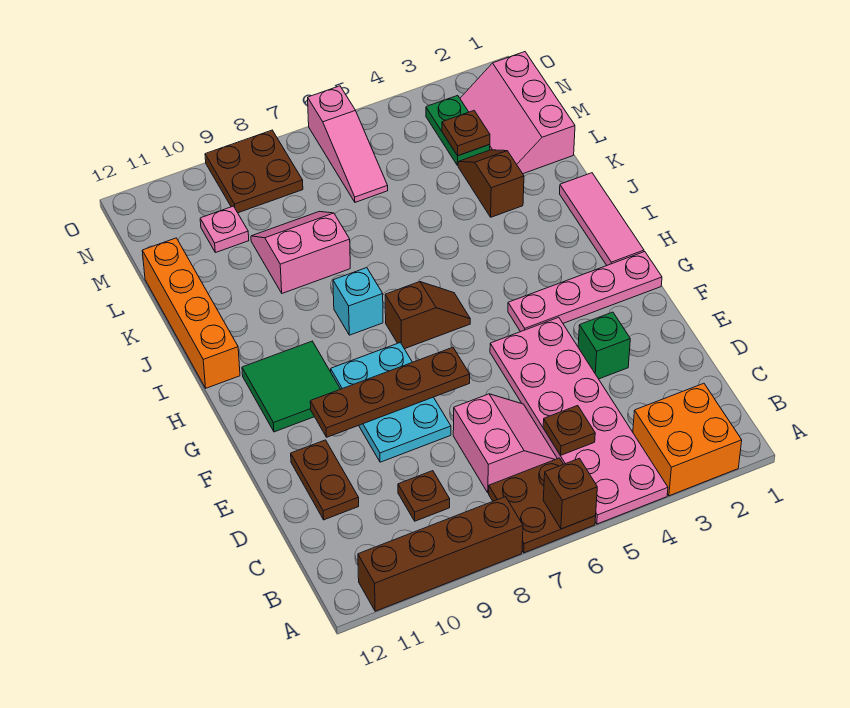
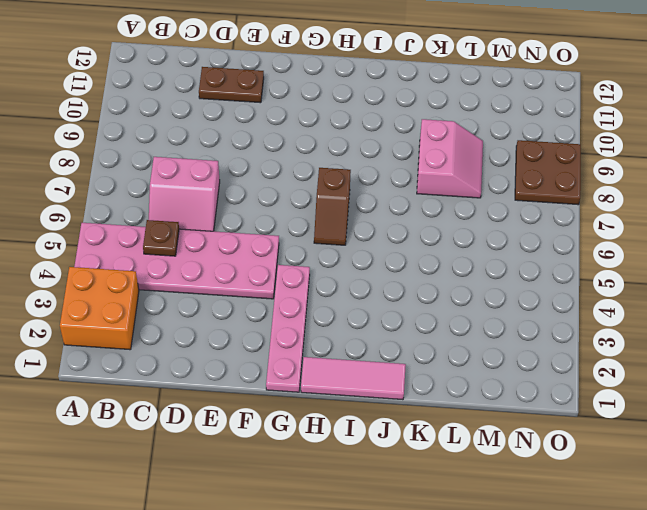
none -> brown 2x2 plate [489,458,596,553]
none -> brown 1x4 brick [358,497,523,611]
none -> brown 1x1 plate [398,471,450,521]

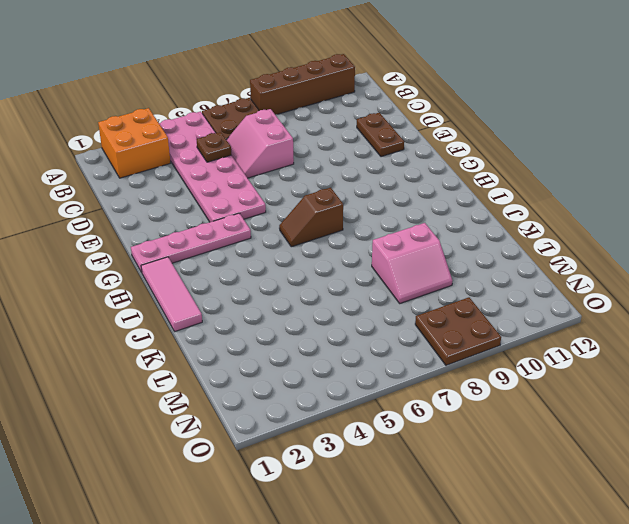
none -> brown 1x1 plate [398,471,450,521]
none -> green 1x1 brick [578,312,630,379]
none -> cyan 2x3 plate [331,343,451,462]

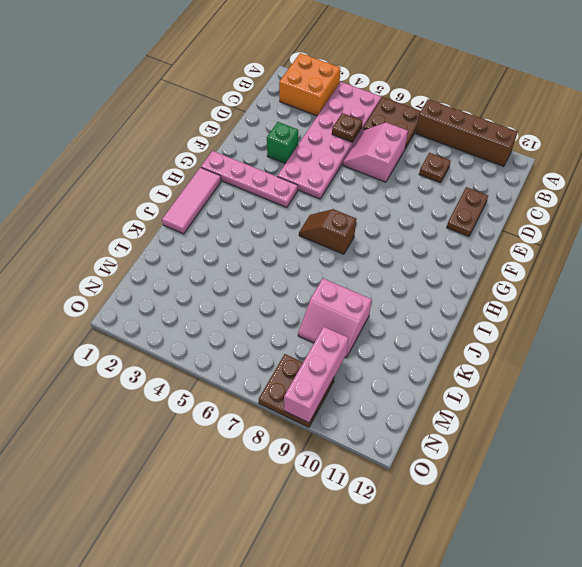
pink 1x3 brick [284,327,348,423] -> none
none -> cyan 2x3 plate [331,343,451,462]
none -> green 2x2 tile [242,341,340,432]
none -> cyan 1x1 brick [333,268,383,335]

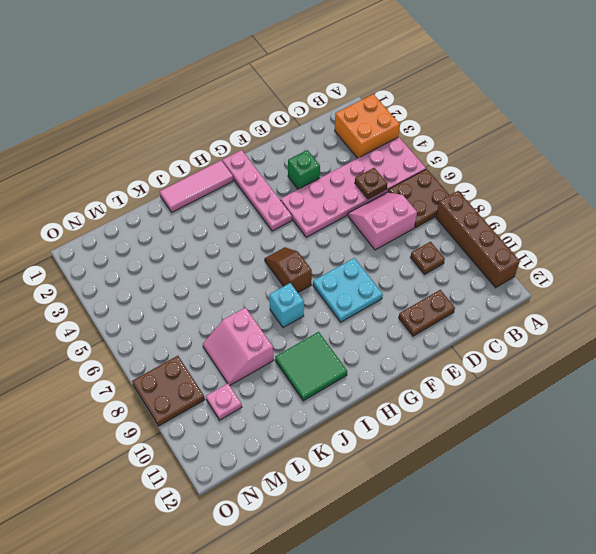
cyan 2x2 plate [313,258,383,322] -> cyan 2x3 plate [331,343,451,462]
green 2x2 tile [275,332,347,401] -> green 2x2 tile moved to [242,341,340,432]
none -> orange 1x4 brick [142,238,240,388]
none -> brown 1x2 slope [458,150,524,217]
none -> pink 2x3 slope [460,52,575,174]

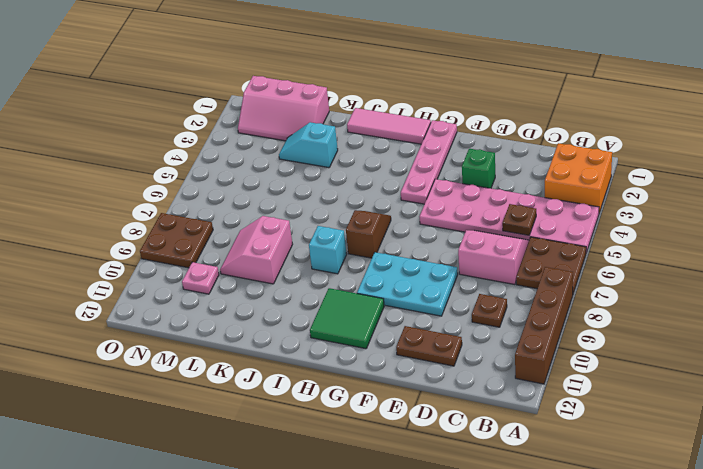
cyan 1x2 slope [279,122,338,168] -> brown 1x2 slope [458,150,524,217]
none -> orange 1x4 brick [142,238,240,388]
none -> green 1x2 plate [426,95,490,166]
none -> pink 1x3 slope [308,86,388,202]

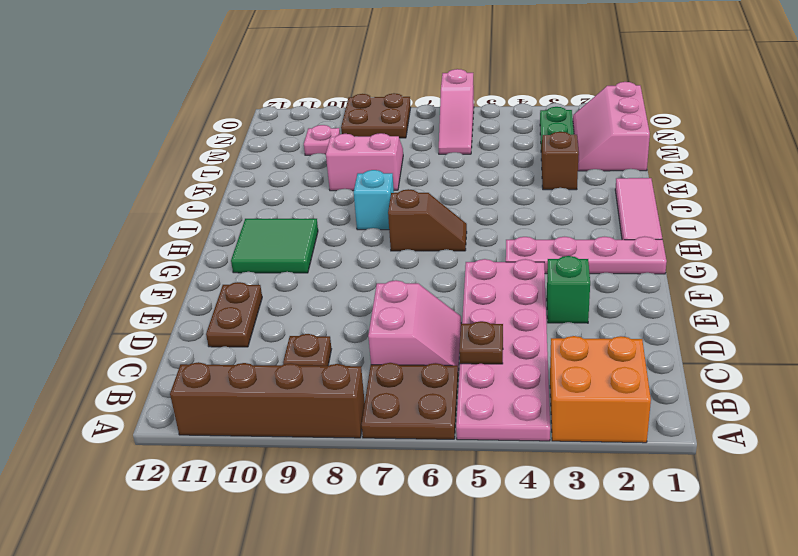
none -> cyan 2x3 plate [331,343,451,462]
none -> orange 1x4 brick [142,238,240,388]
none -> brown 1x1 brick [543,458,597,529]

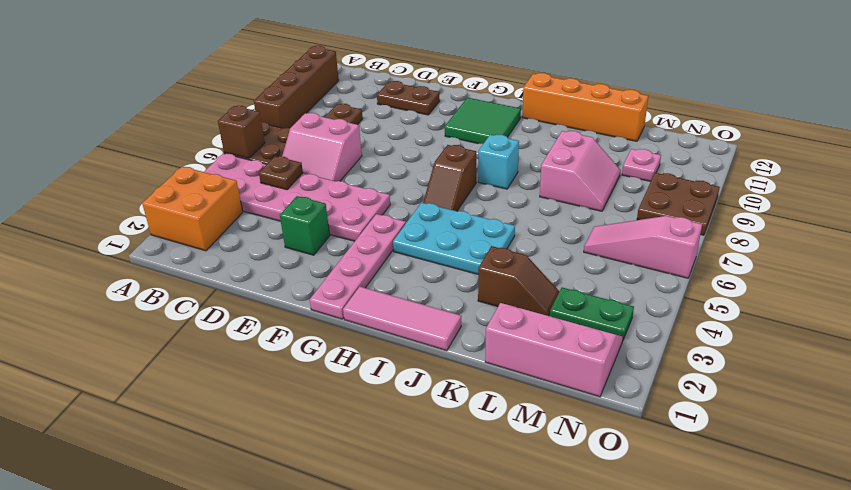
cyan 2x3 plate [393,203,515,274] -> cyan 2x3 plate moved to [331,343,451,462]
none -> brown 1x4 plate [310,347,470,437]
none -> brown 1x1 plate [442,111,490,156]

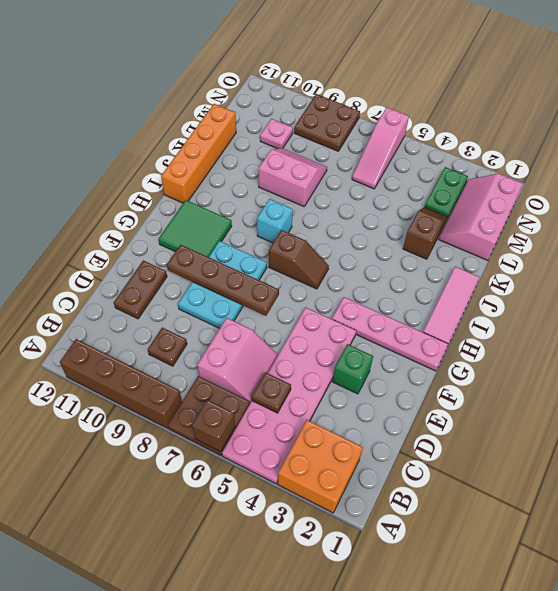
none -> brown 1x1 plate [442,111,490,156]

